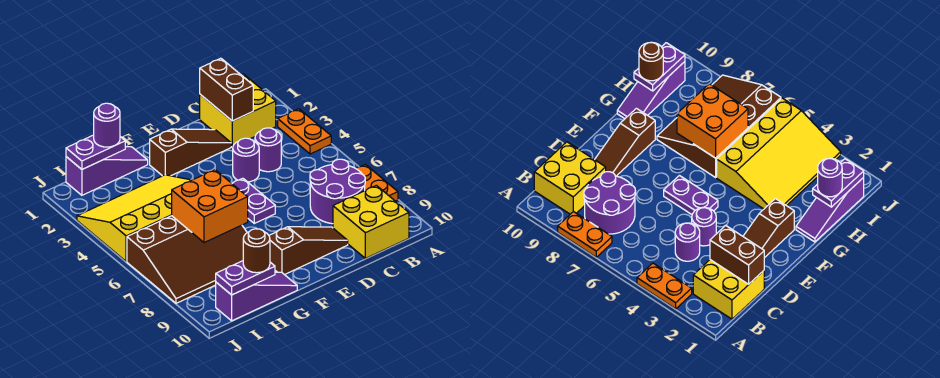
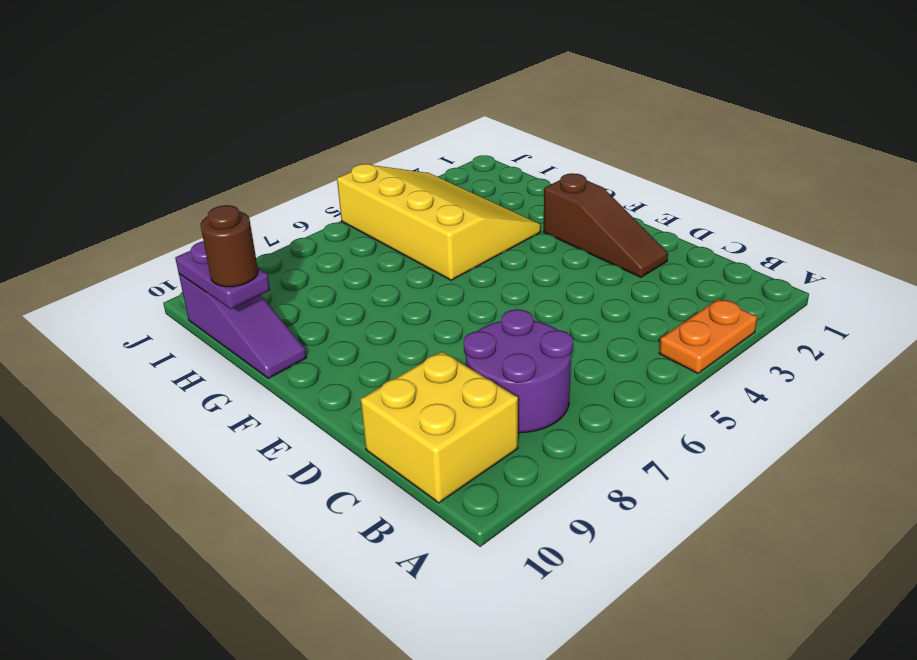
none -> orange 1x2 plate [356,165,398,201]
none -> yellow 2x2 brick [200,74,276,147]
none -> purple 1x1 round brick [255,128,281,172]

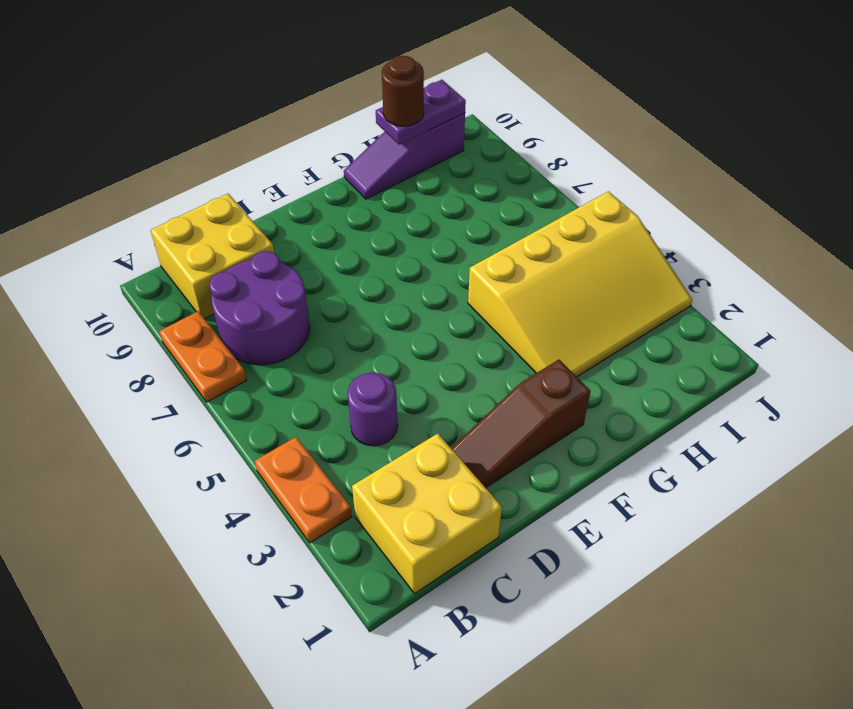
none -> purple 1x1 round brick [233,138,259,182]
none -> brown 1x3 slope [269,227,348,275]
none -> purple 1x2 plate [232,178,275,223]

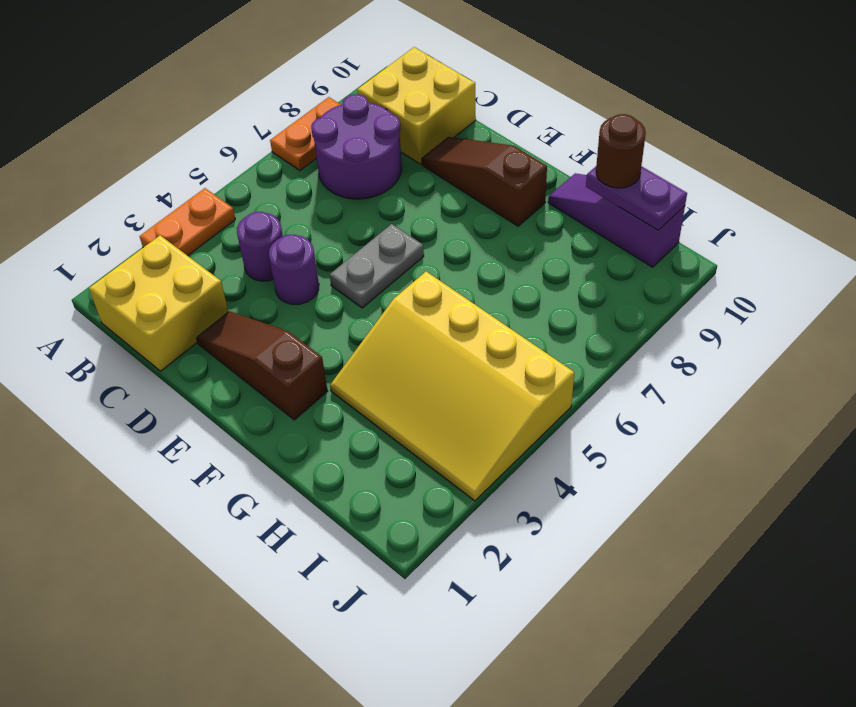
grey 1x2 plate [330,224,424,308] -> purple 1x2 plate [232,178,275,223]
none -> purple 1x3 slope [66,147,148,195]
none -> brown 3x4 slope [127,216,247,303]
none -> brown 1x2 brick [200,58,253,121]

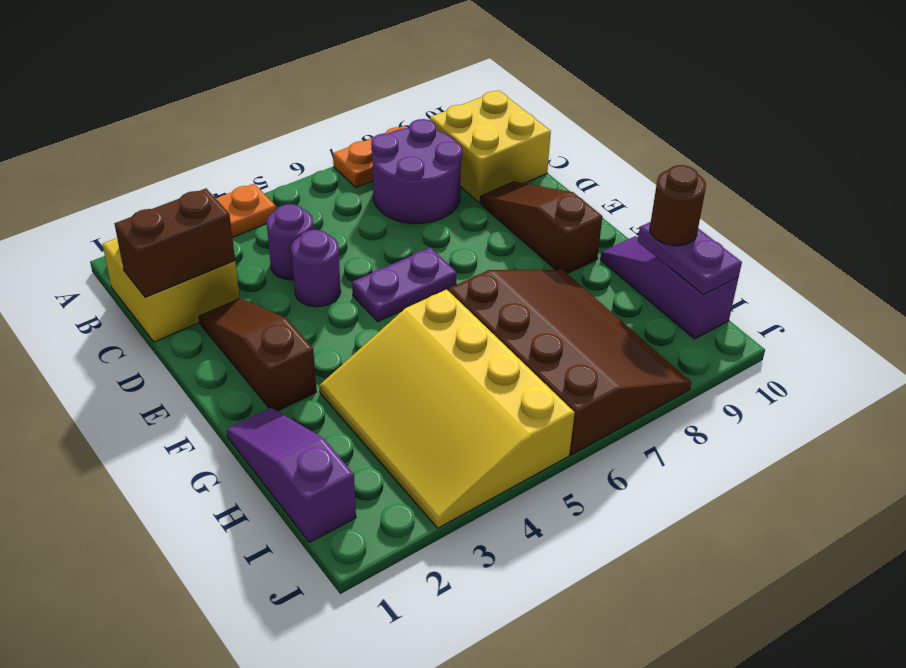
none -> orange 2x2 brick [172,170,248,243]
none -> purple 1x2 plate [66,135,125,169]
none -> purple 1x1 round brick [94,103,120,147]

